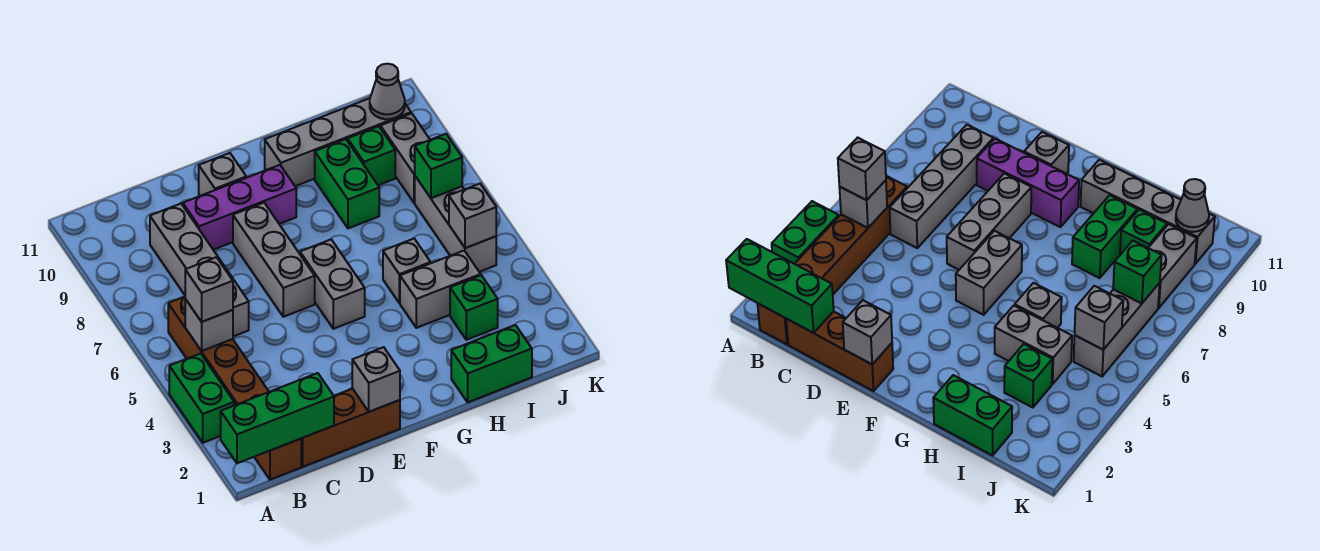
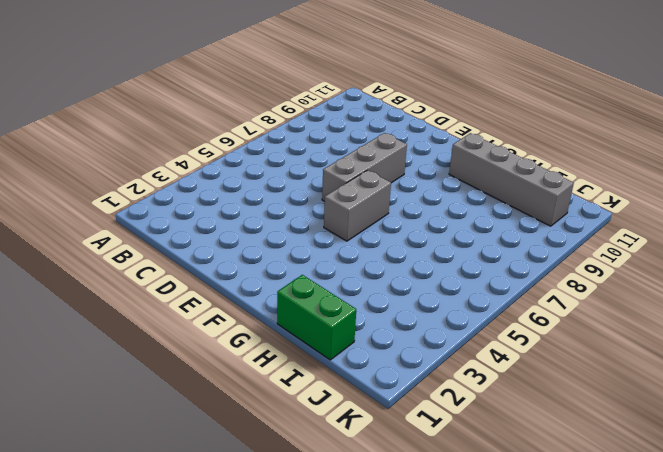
none -> green 1x2 brick [169,353,234,443]
none -> brown 1x6 brick [168,297,301,480]
none -> brown 1x3 brick [301,389,400,467]

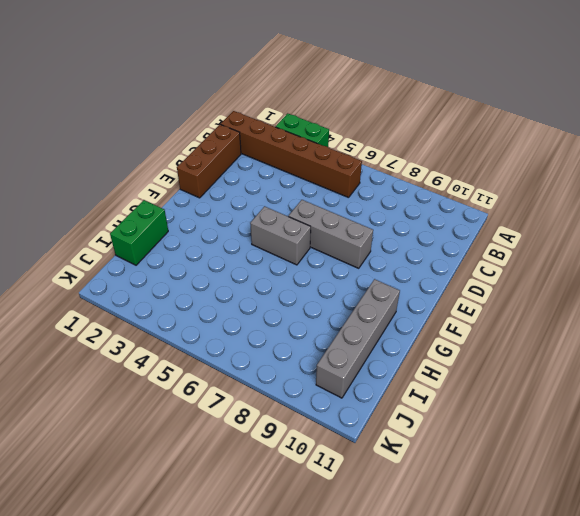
none -> grey 1x4 brick [150,204,249,336]
none -> purple 1x3 brick [183,165,296,250]
none -> grey 1x1 brick [199,153,246,196]

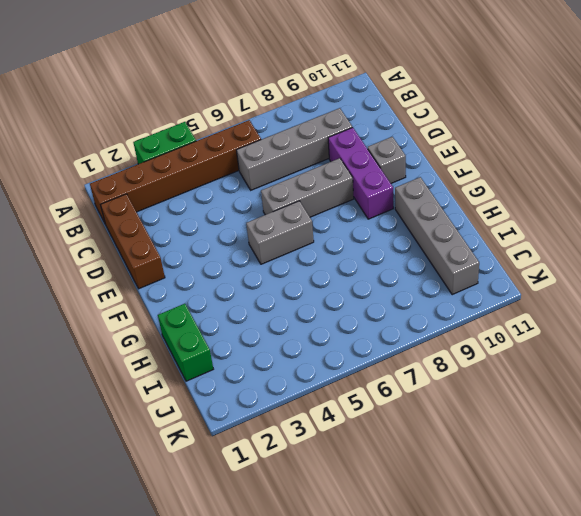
none -> grey 1x2 brick [400,251,481,328]
none -> grey 1x1 brick [383,239,431,303]
none -> green 1x2 brick [315,139,379,228]

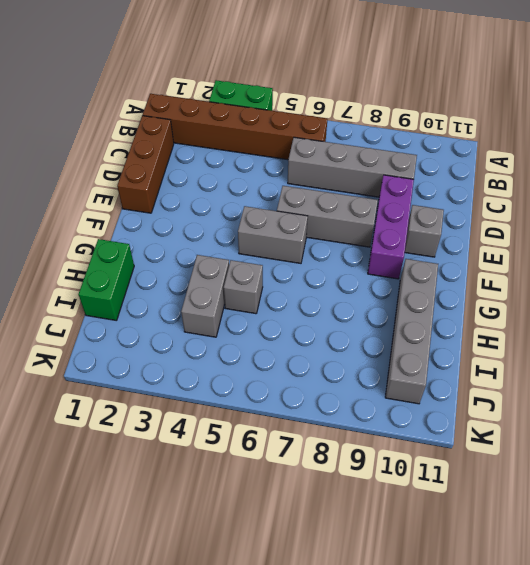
none -> green 1x2 brick [315,139,379,228]
none -> green 1x1 brick [450,275,498,340]
none -> green 1x1 brick [348,126,395,185]

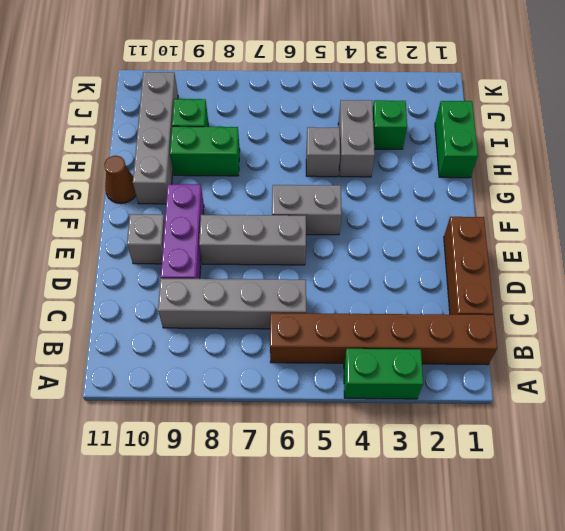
brown 1x1 cone [104,156,136,204] -> none
none -> grey 1x3 brick [415,176,496,272]
none -> grey 1x2 brick [381,113,430,203]
none -> green 1x3 brick [221,373,334,463]

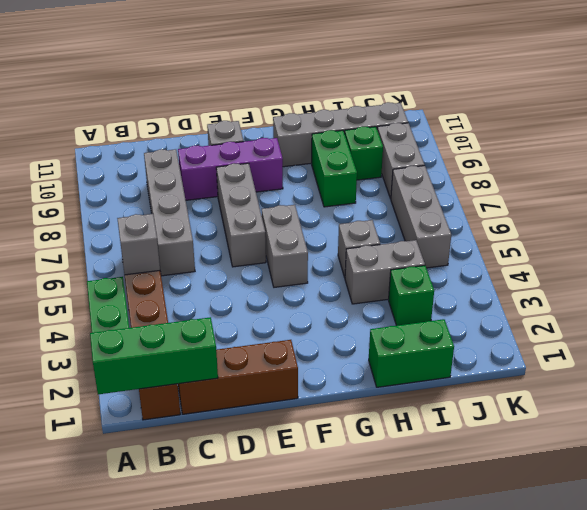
none -> grey 1x1 brick [352,347,400,412]
none -> grey 1x1 brick [449,184,496,248]
none -> green 1x1 brick [415,134,462,198]

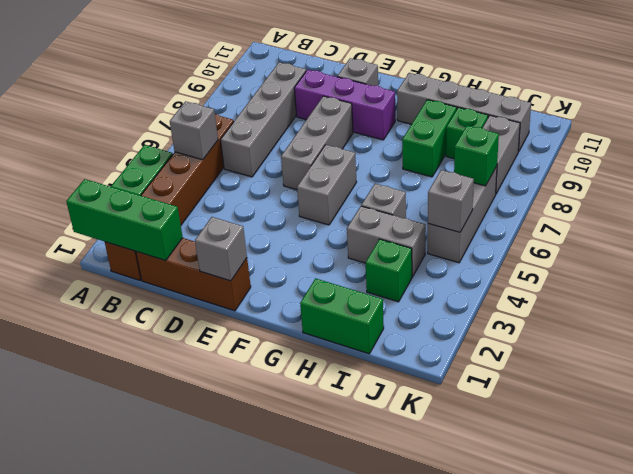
none -> grey 1x1 cone [370,64,405,119]
none -> grey 1x1 brick [185,257,233,322]

